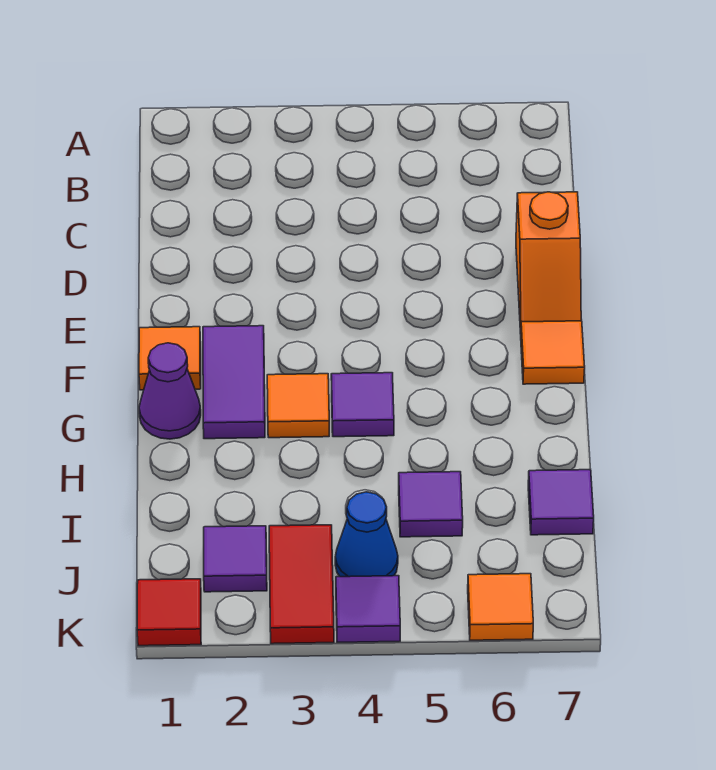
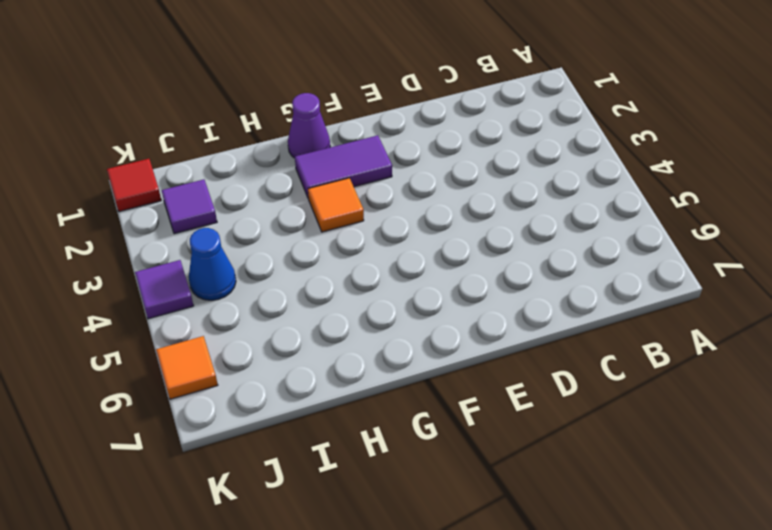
none -> orange 1x2 slope [516,192,581,334]
none -> orange 1x1 tile [139,327,201,390]
none -> orange 1x1 tile [521,321,585,384]

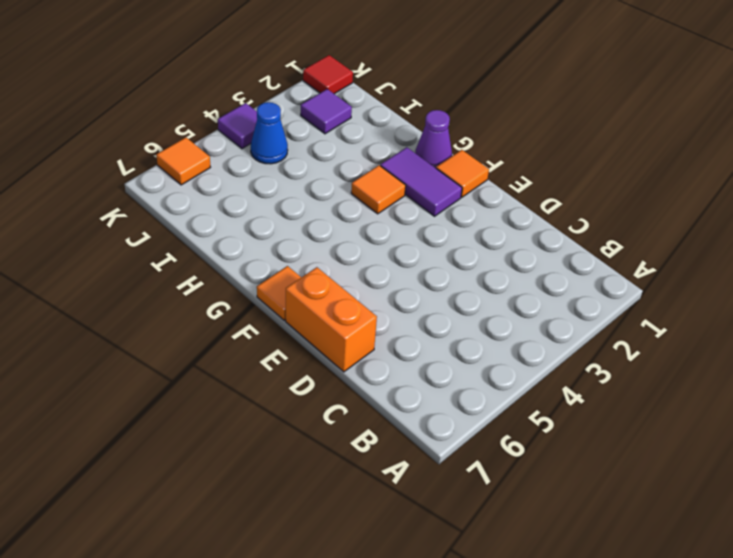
orange 1x2 brick [286,267,377,372] -> orange 1x2 slope [516,192,581,334]
none -> purple 1x1 tile [331,373,394,437]
none -> purple 1x1 tile [399,472,463,537]
none -> purple 1x1 tile [528,470,594,535]

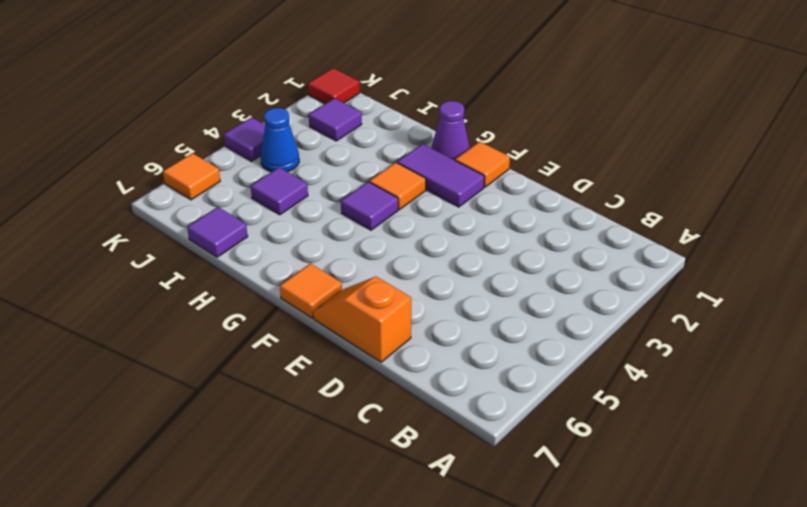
none -> red 1x2 tile [269,525,334,644]

